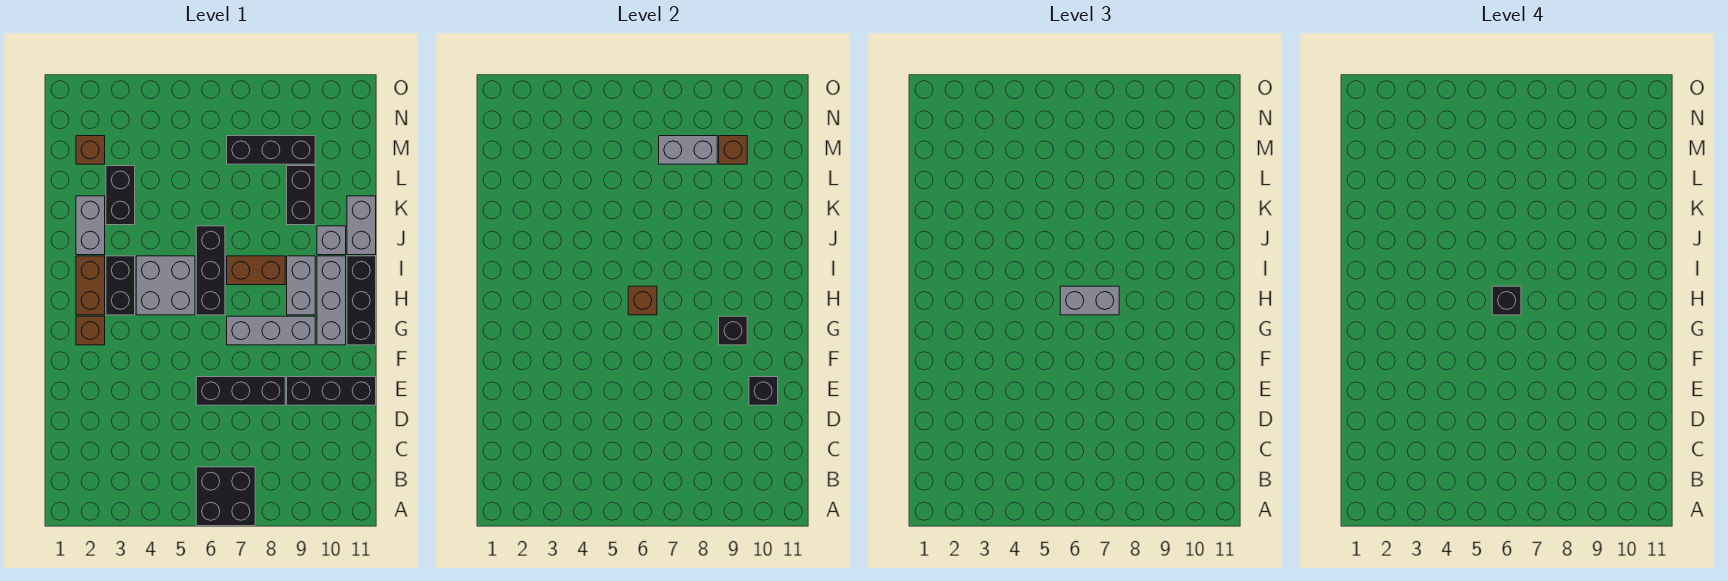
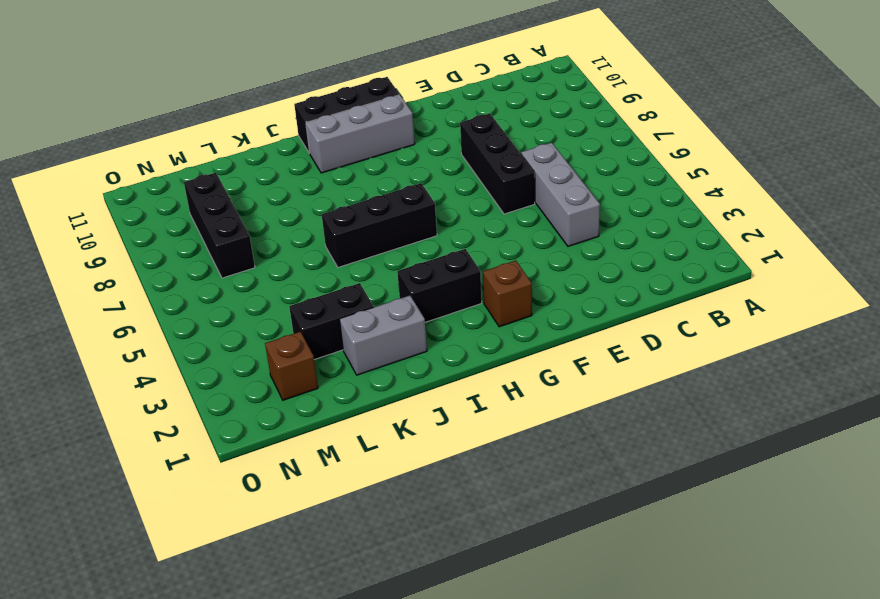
grey 1x3 brick [521,143,600,246] -> grey 1x3 brick moved to [227,316,315,345]
none -> black 2x2 brick [196,467,255,526]
none -> black 1x3 brick [287,377,376,405]
none -> brown 1x2 brick [76,256,105,315]

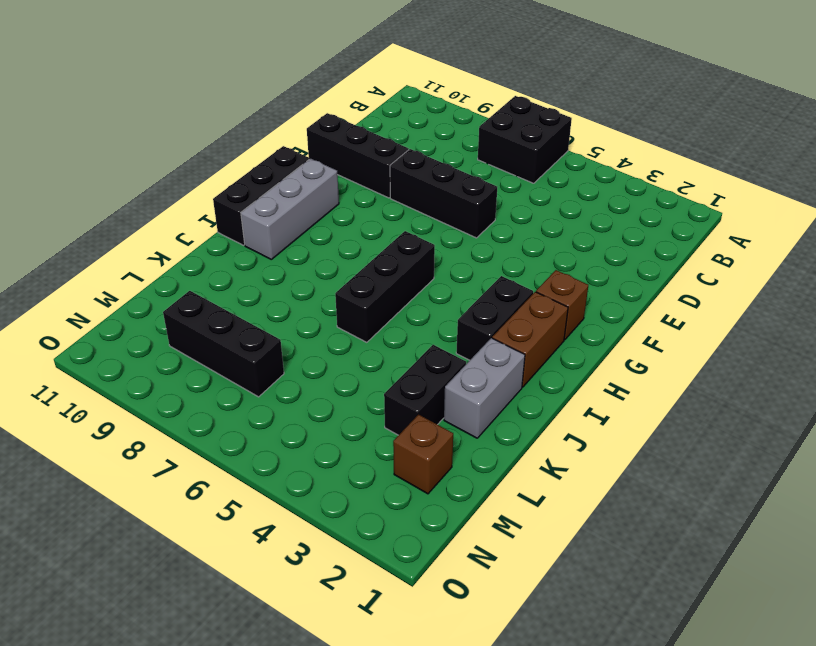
none -> grey 1x3 brick [227,316,315,345]
none -> grey 2x2 brick [136,256,195,315]
none -> grey 1x2 brick [287,256,315,315]

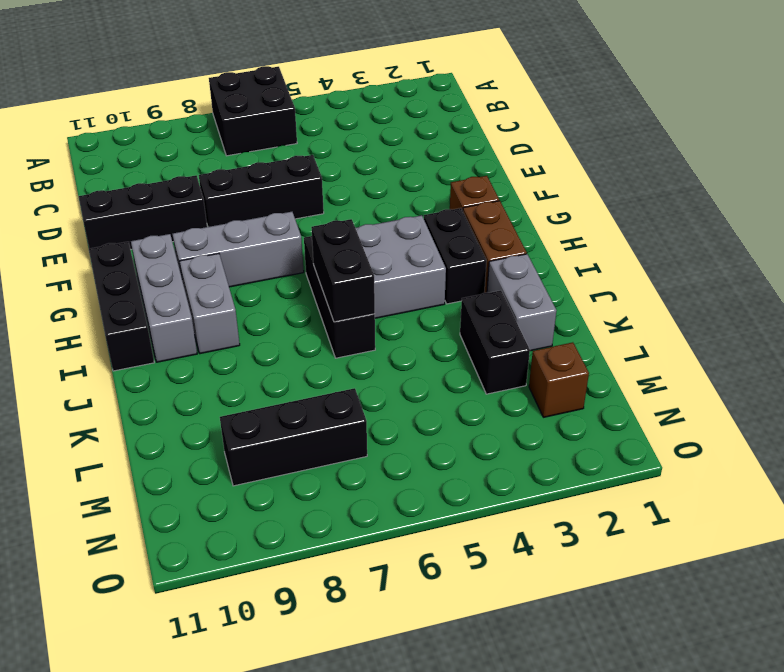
black 1x2 brick [311,219,375,322] -> black 1x2 brick moved to [287,166,315,225]
none -> brown 1x2 brick [227,256,285,285]
none -> grey 1x1 brick [317,226,346,255]
none -> grey 1x2 brick [347,196,376,255]

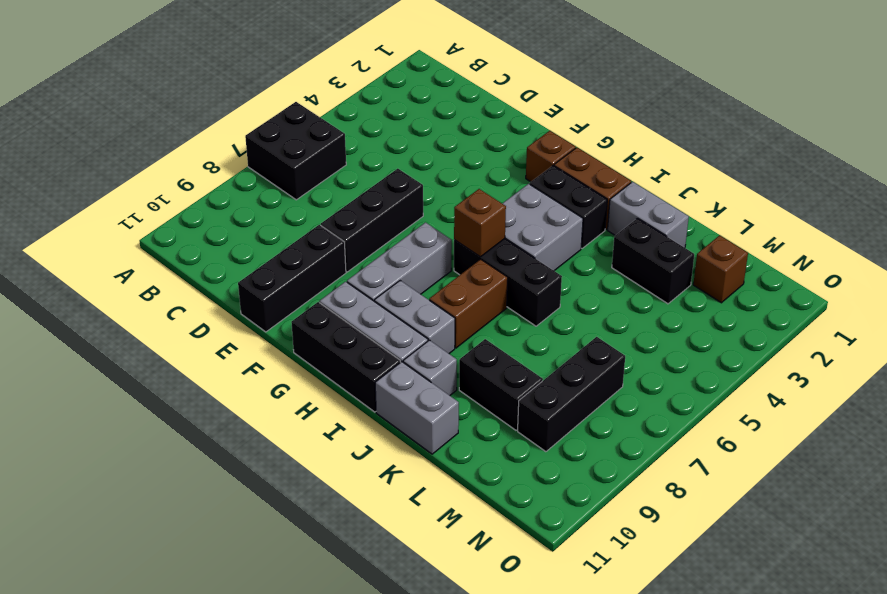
none -> black 1x1 brick [749,377,778,405]
none -> black 1x1 brick [719,316,747,345]
none -> grey 1x2 brick [659,136,717,164]

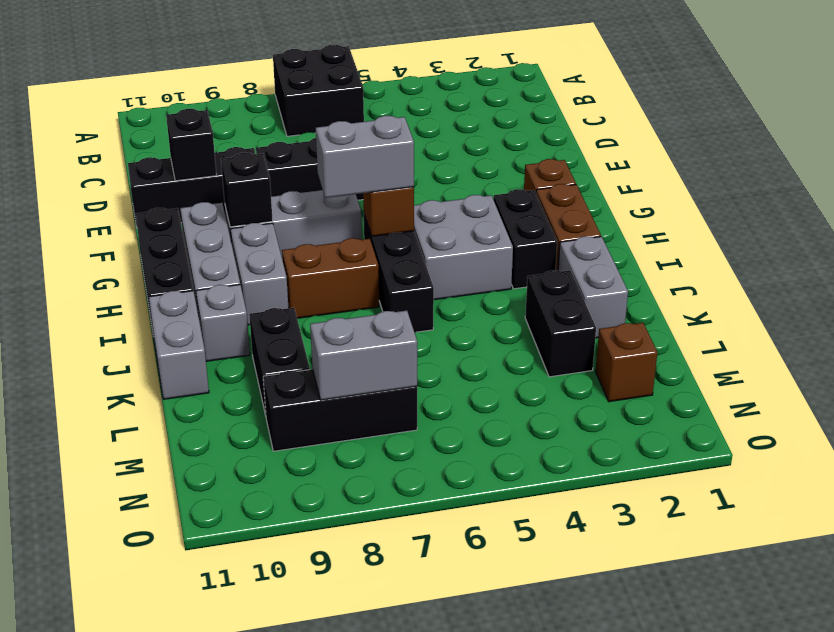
none -> brown 1x1 brick [719,136,747,164]
none -> black 1x1 brick [1492,286,1521,315]

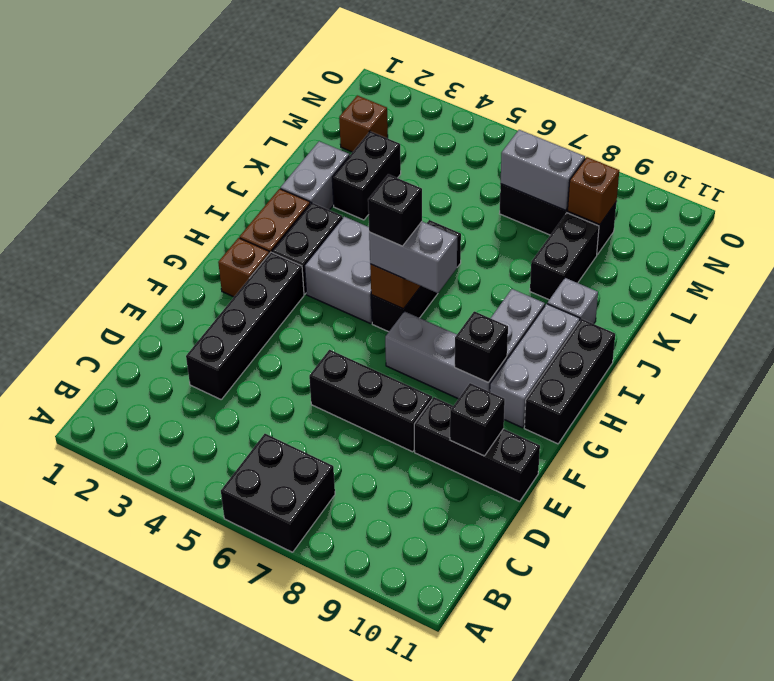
black 1x4 brick [186,252,304,399] -> none
none -> brown 1x2 brick [227,256,285,285]
none -> grey 1x2 brick [347,196,376,255]

